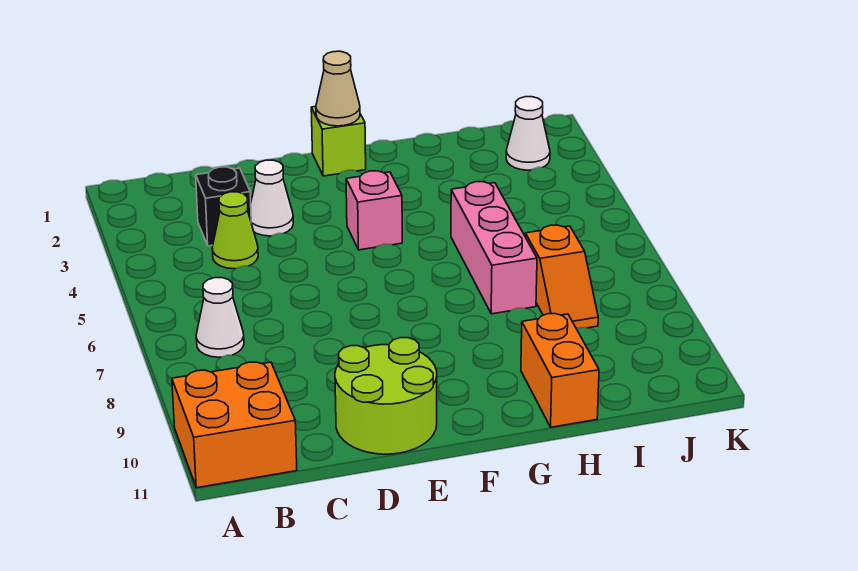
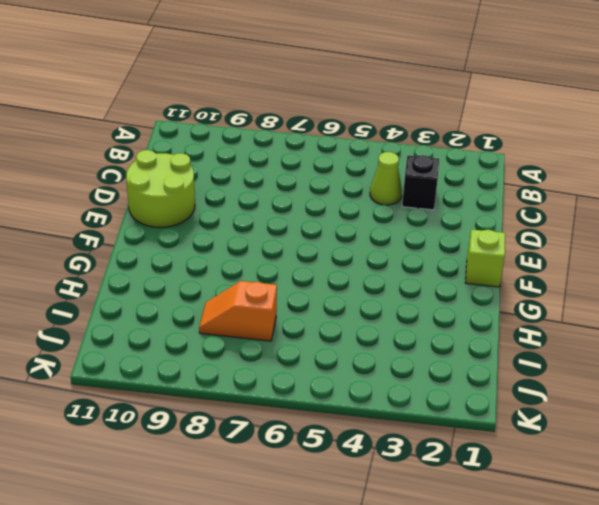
none -> orange 2x2 brick [172,362,297,488]
none -> white 1x1 cone [196,278,244,357]
none -> white 1x1 cone [251,160,293,236]

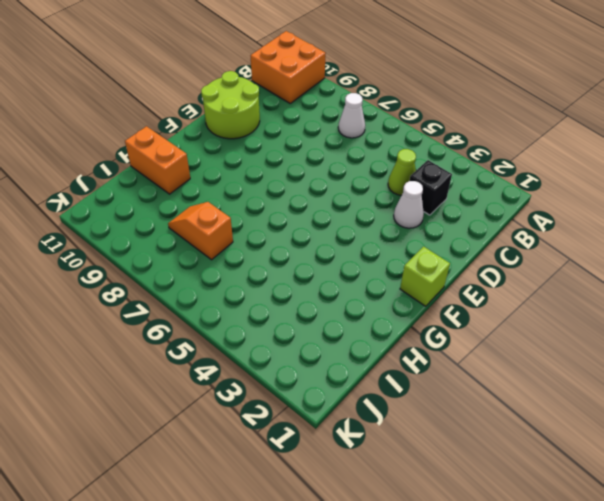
none -> pink 1x1 brick [346,171,402,250]
none -> pink 1x3 brick [451,182,537,314]
none -> white 1x1 cone [506,97,550,170]

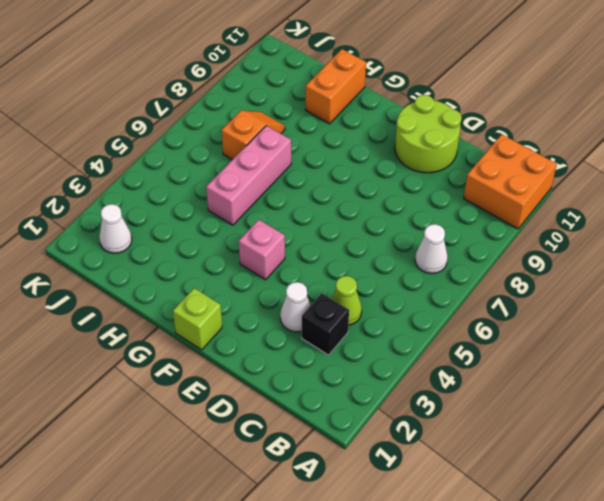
none -> tan 1x1 cone [316,51,360,126]

